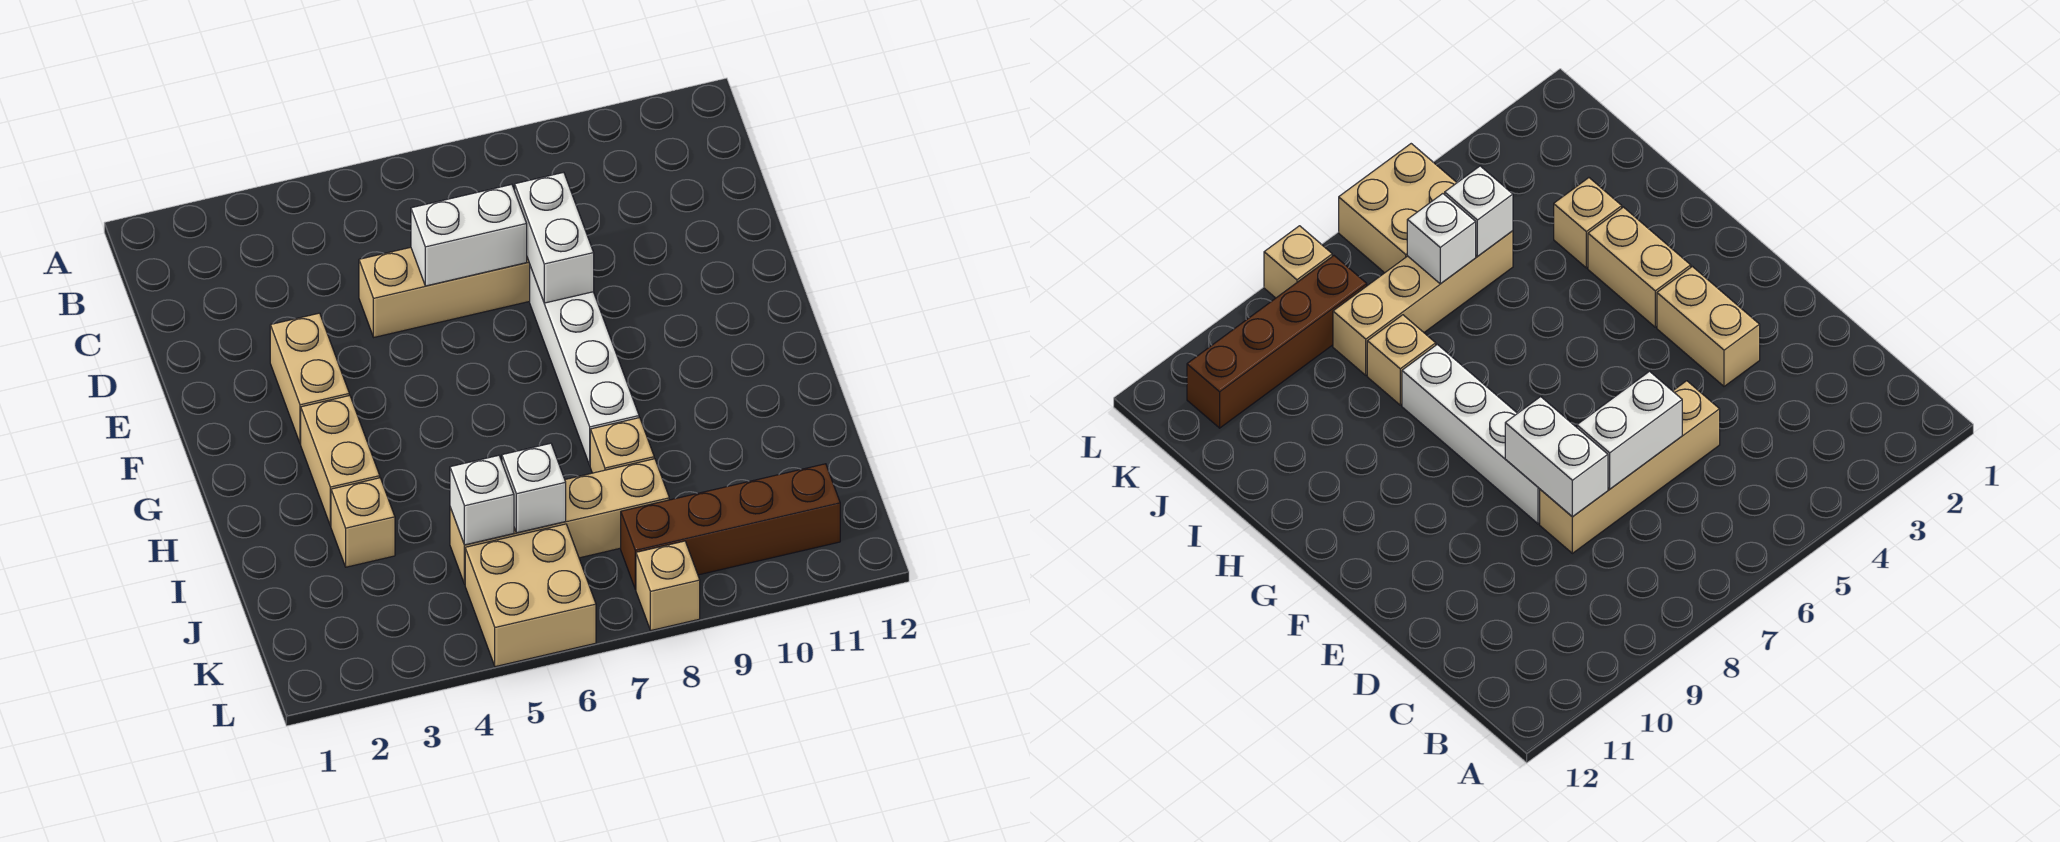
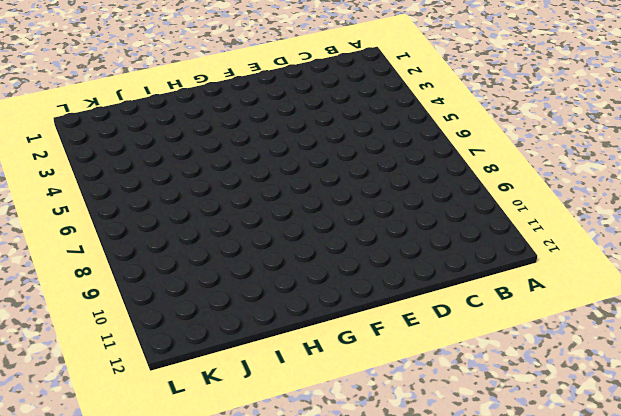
none -> tan 1x4 brick [359,247,530,337]
none -> tan 1x2 brick [270,313,349,444]
none -> white 1x4 brick [530,266,639,465]

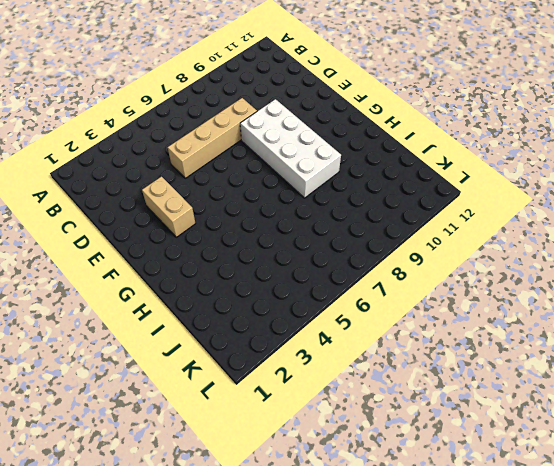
white 2x4 brick [240,99,341,198] -> white 1x4 brick [530,266,639,465]
none -> tan 1x2 brick [301,395,380,526]
none -> tan 1x1 brick [331,478,395,567]
none -> tan 1x1 brick [590,418,654,473]

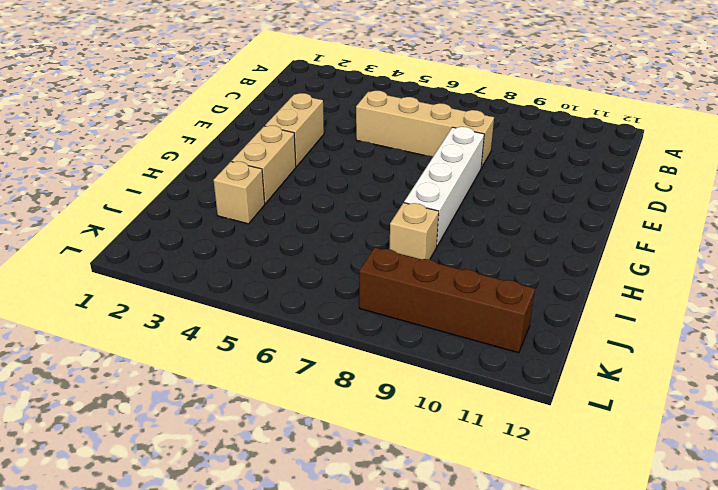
none -> tan 1x4 brick [450,459,669,584]
none -> tan 2x2 brick [465,524,596,667]
none -> tan 1x1 brick [636,541,700,630]

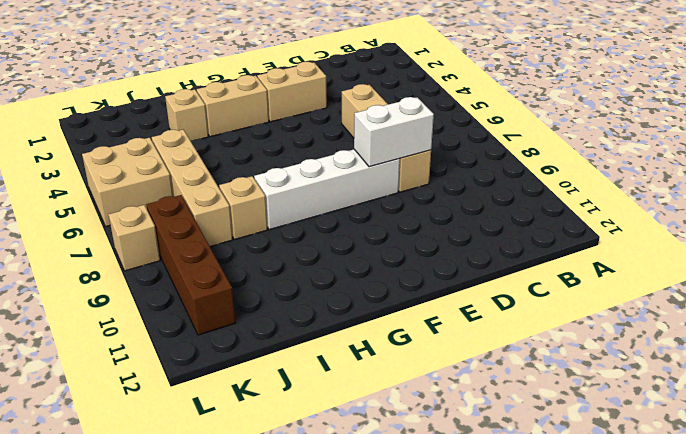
none -> white 1x2 brick [411,184,527,286]
none -> white 1x1 brick [450,455,514,545]
none -> white 1x1 brick [502,443,566,533]

